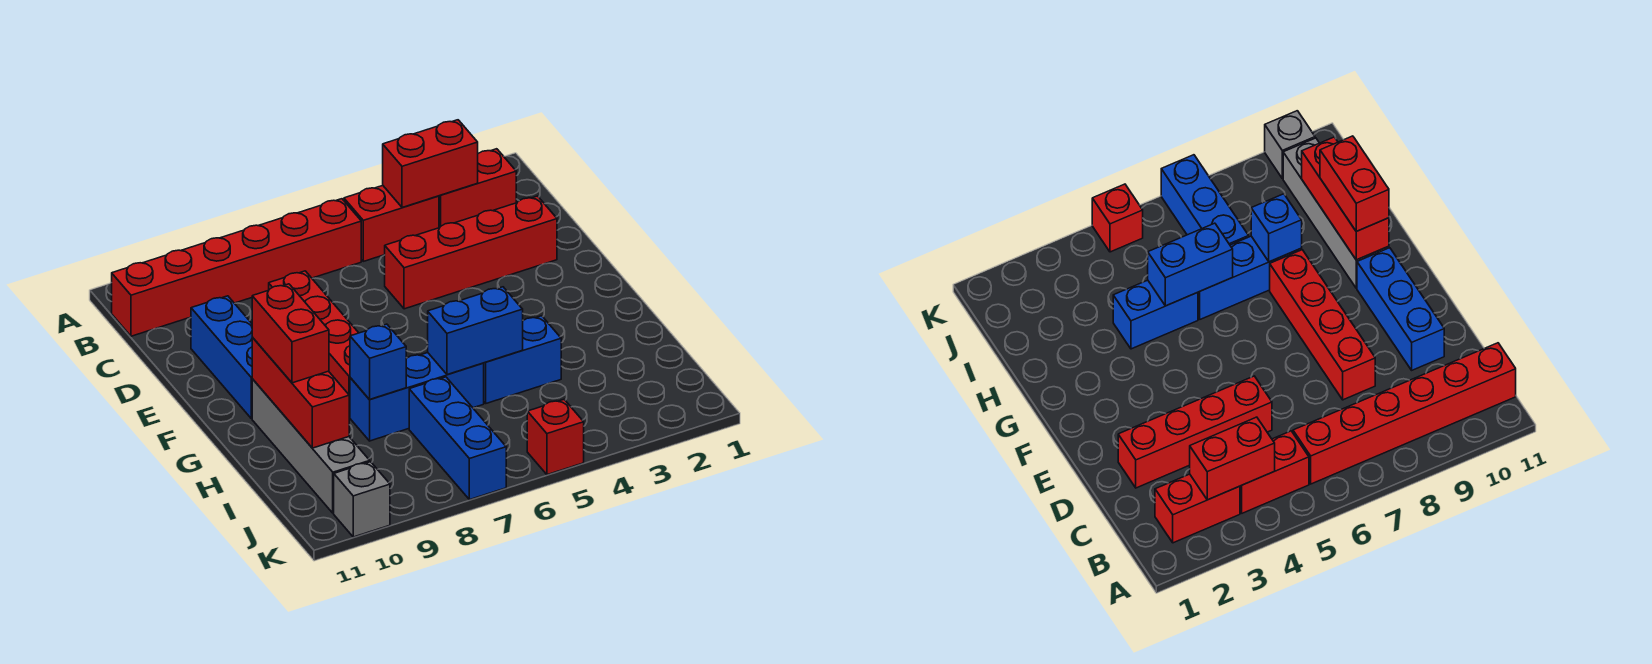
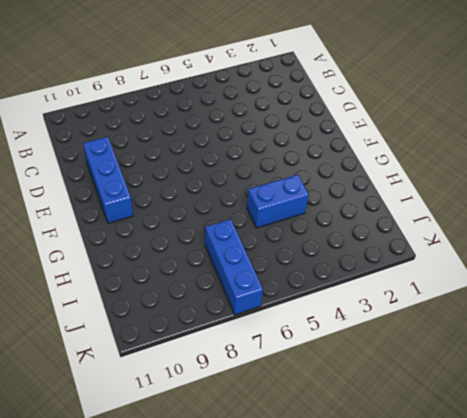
none -> red 1x2 brick [439,149,516,228]
none -> red 1x2 brick [344,186,439,261]
none -> red 1x6 brick [112,199,361,336]

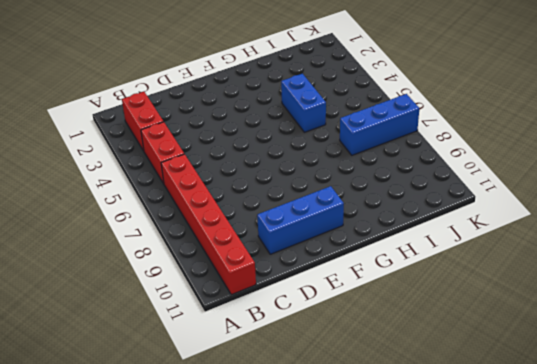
none -> red 1x4 brick [385,196,557,309]
none -> red 1x4 brick [269,271,358,417]
none -> grey 1x4 brick [252,379,370,513]

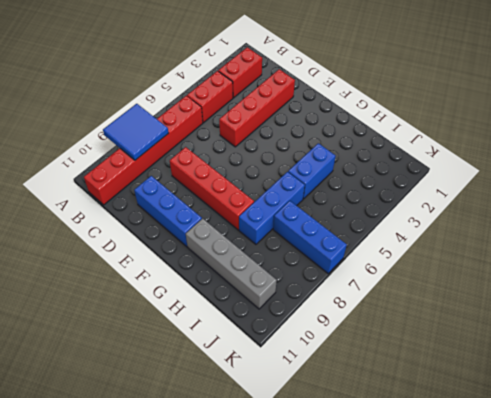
blue 2x2 tile [103,104,168,160] -> none
none -> red 1x1 brick [527,400,584,475]
none -> grey 1x1 brick [334,462,390,537]
none -> red 1x2 brick [383,120,478,207]

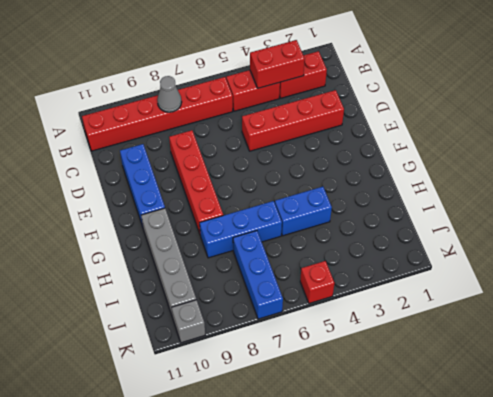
grey 1x1 cone [157,76,182,112] -> none
none -> red 1x3 brick [252,337,349,448]
none -> blue 1x2 brick [428,287,523,375]
none -> blue 1x1 brick [350,324,406,400]

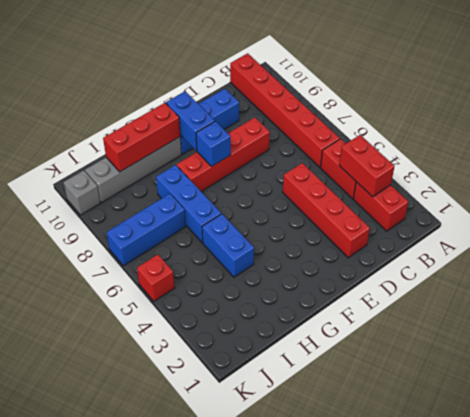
blue 1x1 brick [196,121,231,167] -> blue 1x1 brick moved to [350,324,406,400]
blue 1x2 brick [166,91,215,151] -> blue 1x2 brick moved to [428,287,523,375]
none -> red 1x2 brick [252,284,329,383]

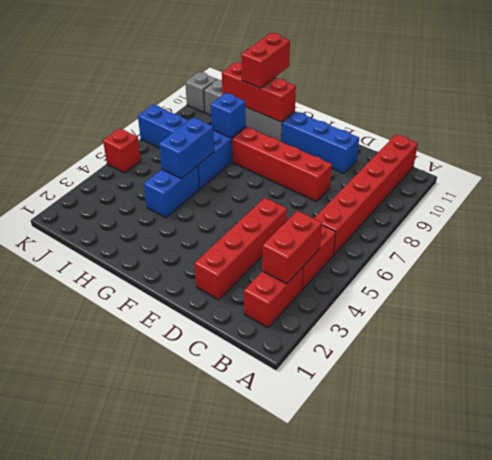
red 1x2 brick [241,33,290,88] -> red 1x2 brick turned to [252,284,329,383]

